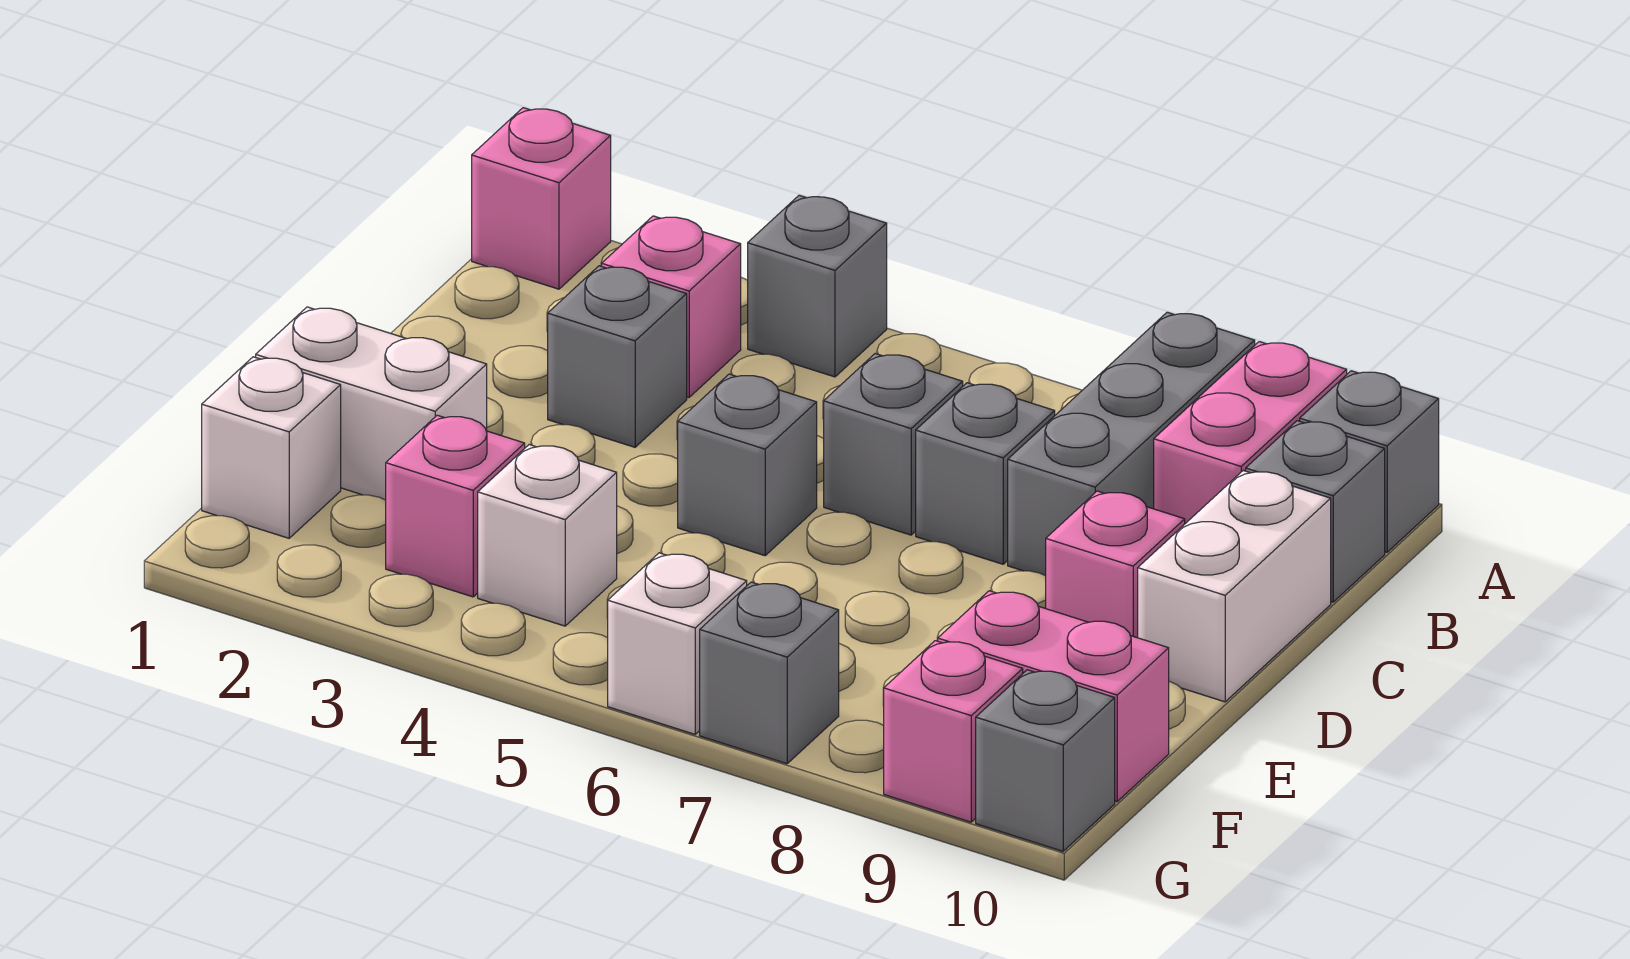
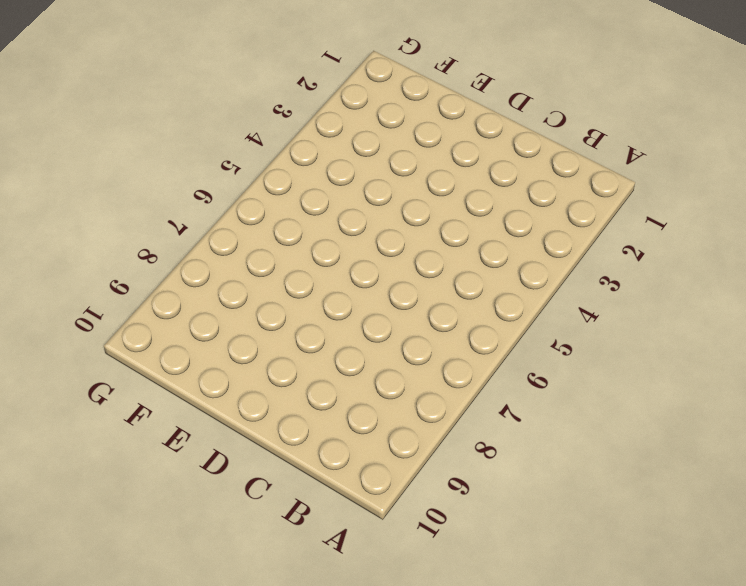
none -> pink 1x1 brick [472,108,611,289]
none -> grey 1x1 brick [748,195,887,377]
none -> grey 1x3 brick [1008,312,1255,576]

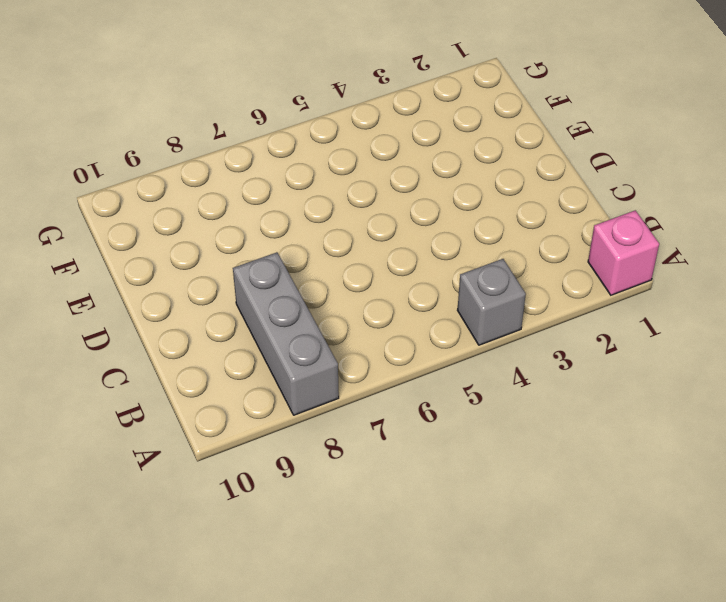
none -> pink 1x2 brick [1154,342,1347,524]
none -> grey 1x1 brick [1300,371,1439,552]
none -> pink 1x1 brick [602,216,741,397]

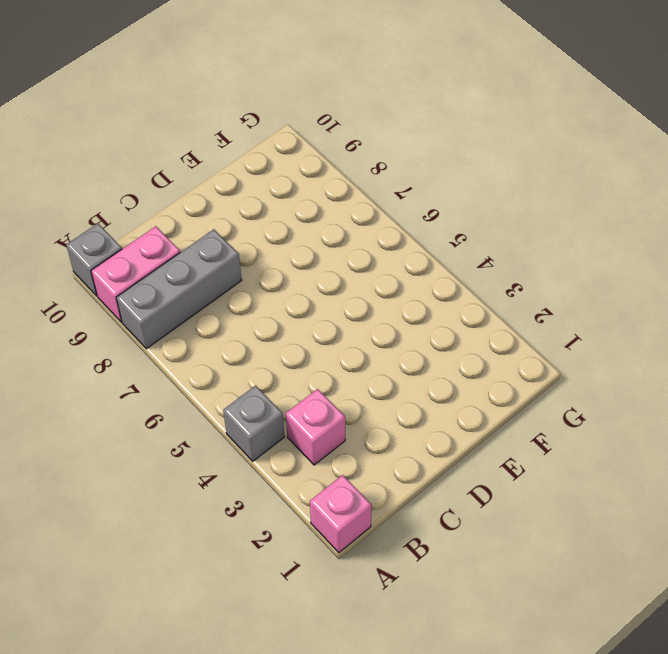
none -> grey 1x1 brick [1246,421,1385,602]
none -> grey 1x1 brick [548,266,687,447]
none -> grey 1x1 brick [824,354,963,535]

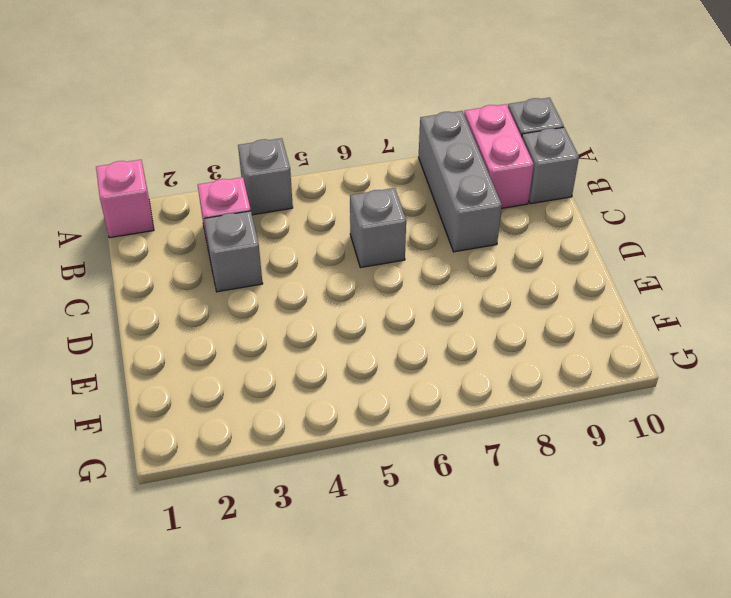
none -> grey 1x1 brick [916,383,1055,564]
none -> white 1x2 brick [1138,471,1331,702]
none -> grey 1x1 brick [678,374,817,556]

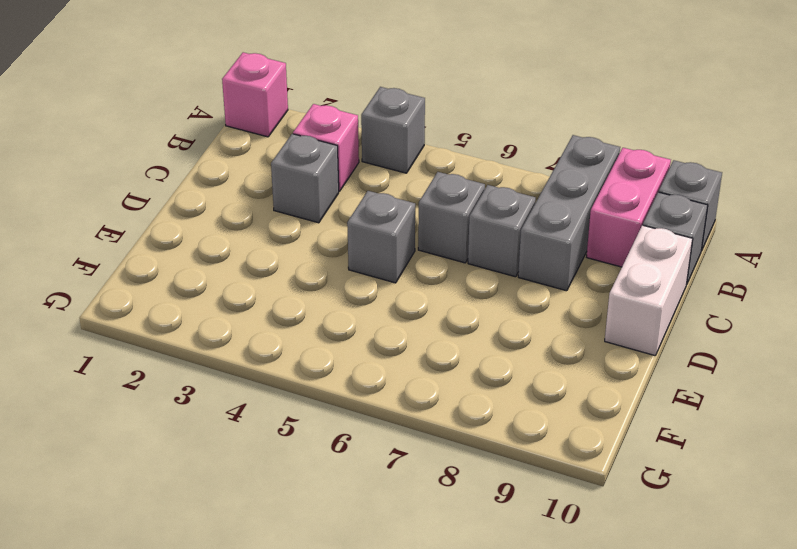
none -> pink 1x1 brick [1046,491,1185,638]
none -> white 1x2 brick [256,307,487,500]
none -> white 1x1 brick [202,357,341,538]

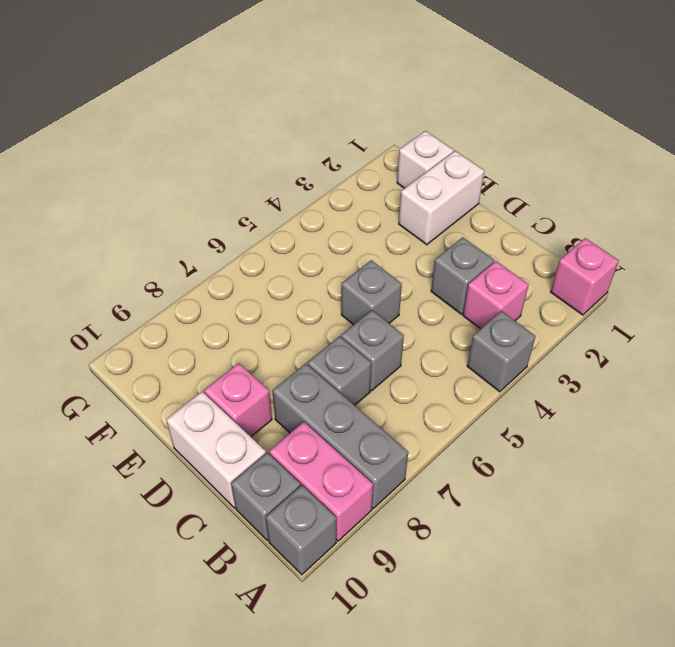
none -> pink 1x1 brick [386,415,525,597]
none -> white 1x1 brick [478,445,617,626]
none -> pink 1x2 brick [937,591,1169,801]

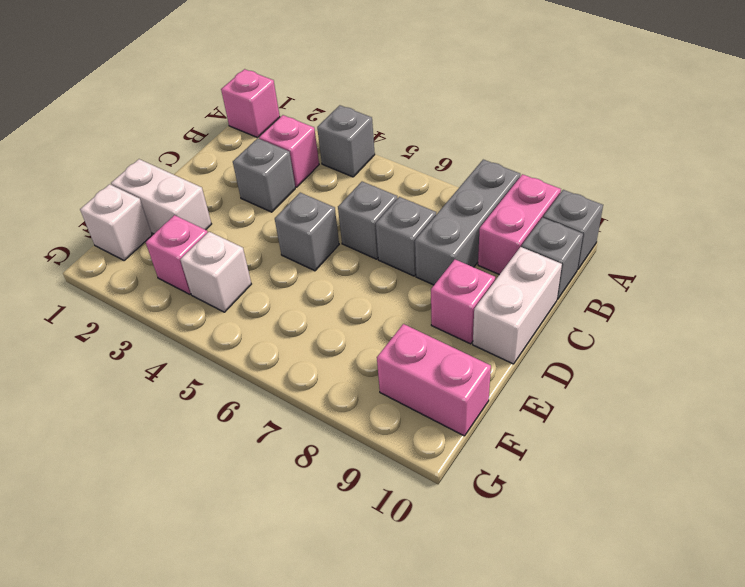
none -> white 1x1 brick [608,553,747,734]
none -> grey 1x1 brick [700,582,839,764]
none -> pink 1x1 brick [883,641,1023,822]

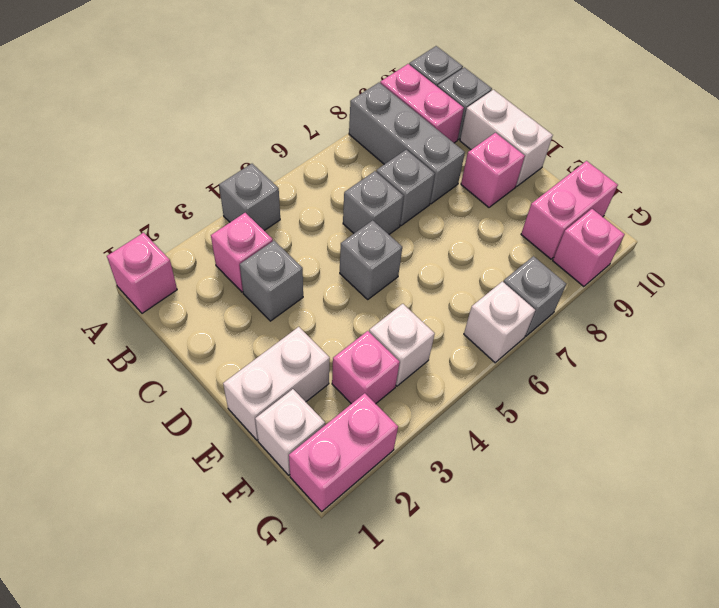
pink 1x2 brick [289,393,398,511] -> none
none -> grey 1x1 brick [976,670,1115,851]

